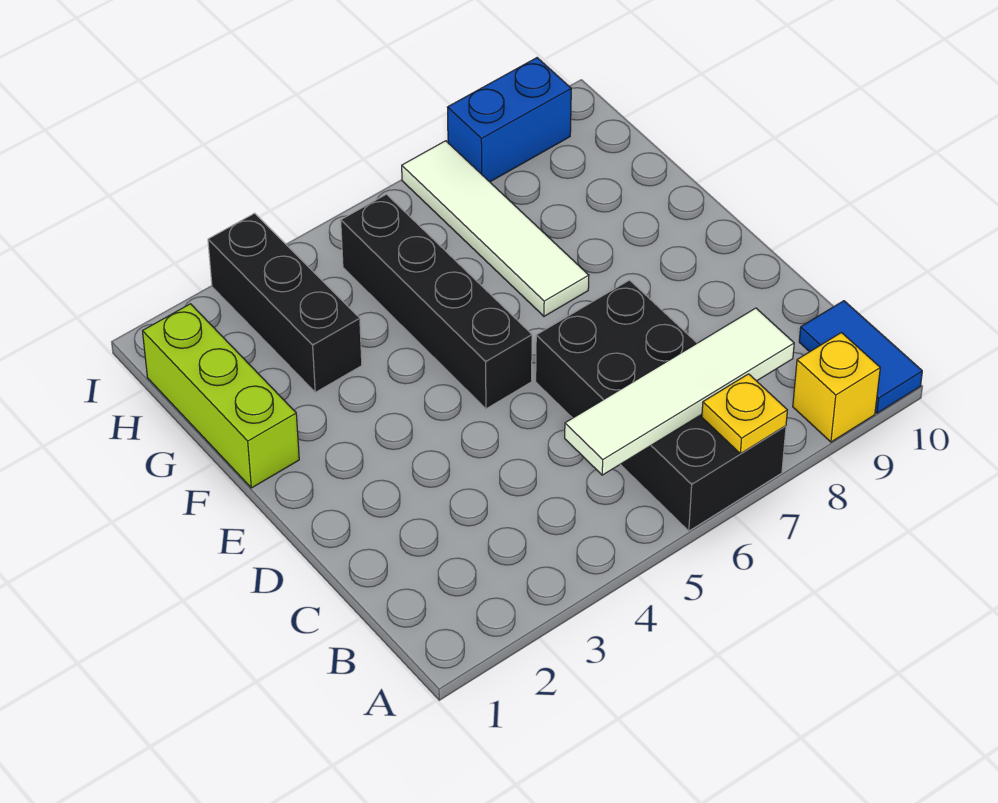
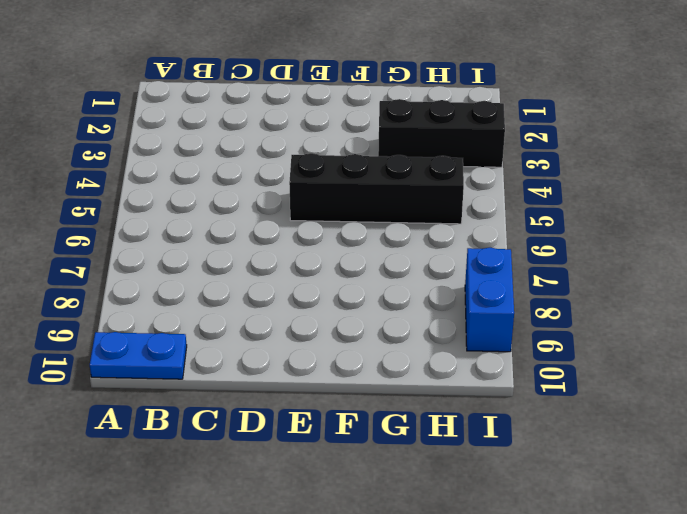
blue 1x2 plate [90,332,187,379] -> blue 1x2 tile [799,301,922,413]
none -> black 2x4 brick [536,280,786,531]
none -> yellow 1x1 brick [793,333,880,442]

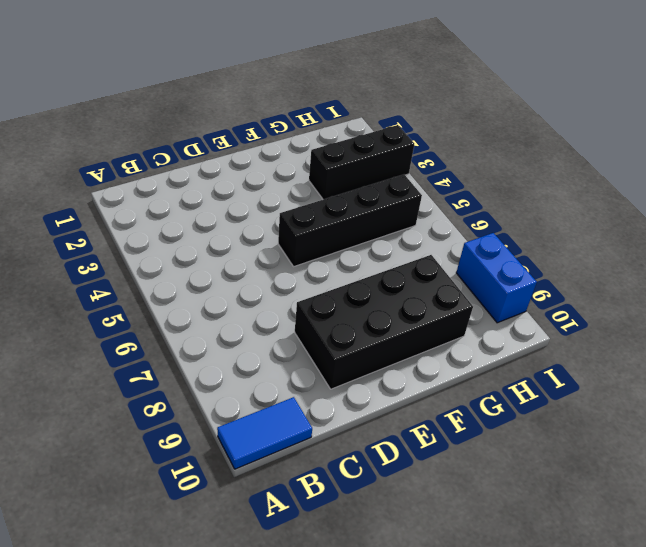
black 2x4 brick [295,255,473,389] -> black 2x4 brick moved to [536,280,786,531]
none -> yellow 1x1 brick [793,333,880,442]
none -> lime 1x3 brick [143,304,299,488]

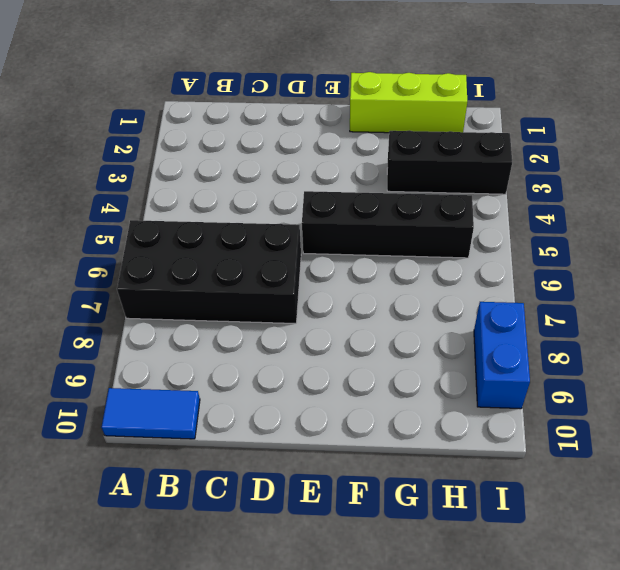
none -> yellow 1x1 brick [793,333,880,442]
none -> white 1x4 tile [402,141,589,316]

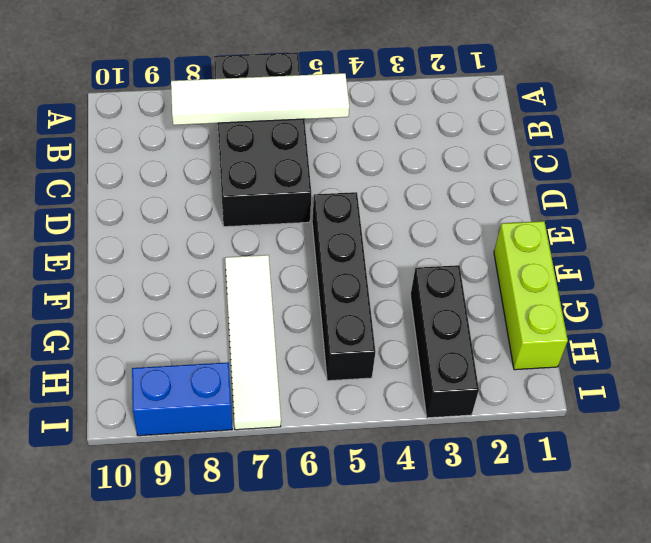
none -> yellow 1x1 brick [793,333,880,442]
none -> blue 1x2 tile [799,301,922,413]

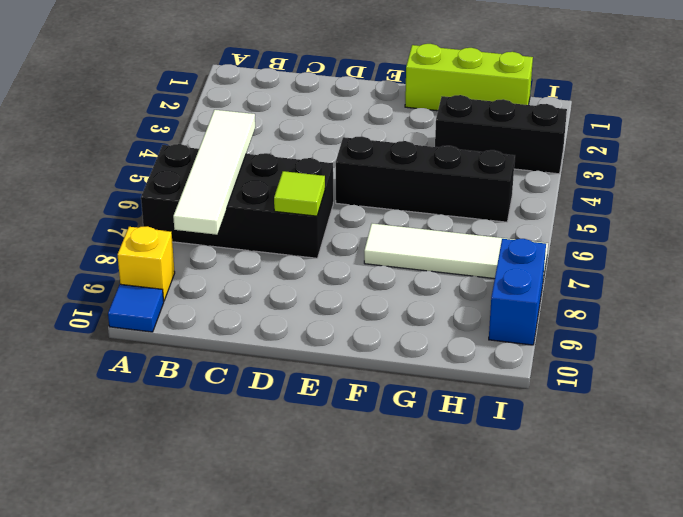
blue 1x1 tile [108,284,164,332] -> blue 1x2 tile [799,301,922,413]
lime 1x1 tile [274,171,325,216] -> none
none -> yellow 1x1 plate [702,374,787,454]

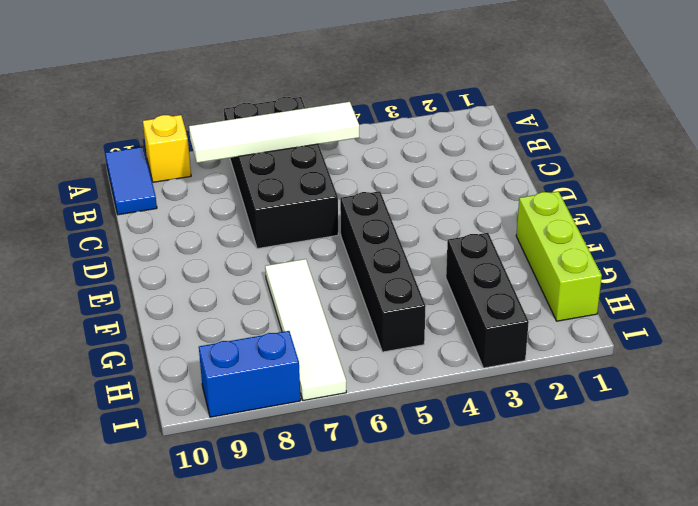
none -> yellow 1x1 plate [702,374,787,454]

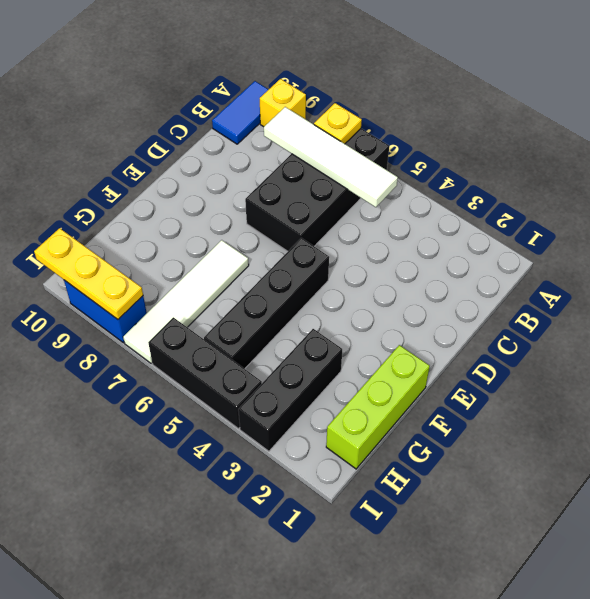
black 1x3 brick [148,317,262,429] -> none
yellow 1x3 plate [34,228,143,319] -> none

